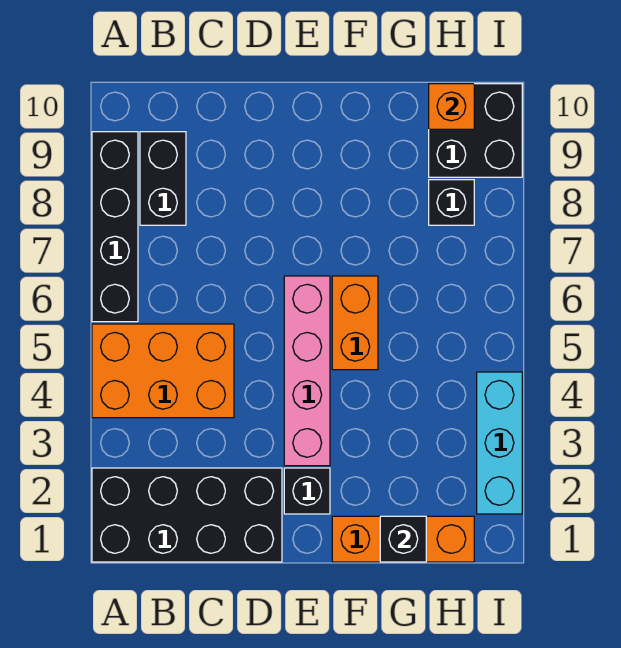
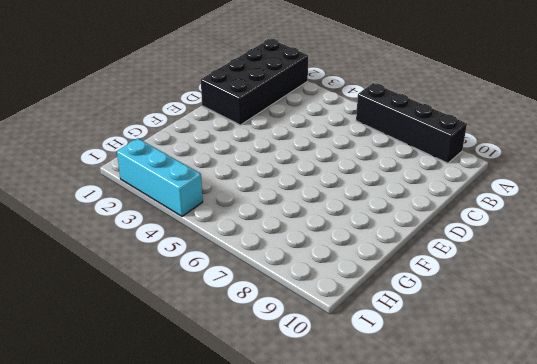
none -> orange 2x3 brick [92,324,234,418]
none -> black 1x2 brick [140,132,186,225]
none -> black 1x1 brick [284,468,330,514]

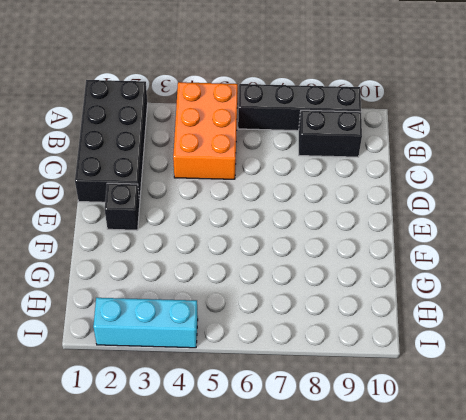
none -> pink 1x4 brick [284,276,330,466]
none -> orange 1x3 brick [332,516,474,562]
none -> orange 1x2 brick [332,276,378,370]

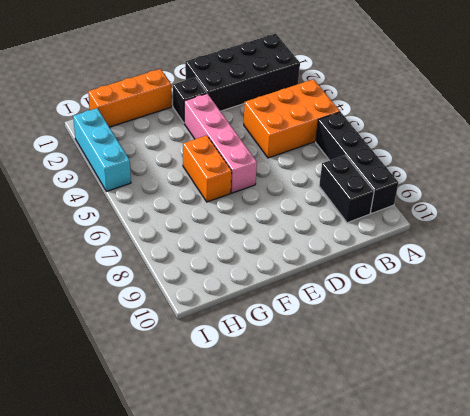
none -> black 1x1 brick [429,180,474,225]
none -> black 2x2 brick [429,84,522,177]
none -> black 1x1 brick [380,516,426,562]

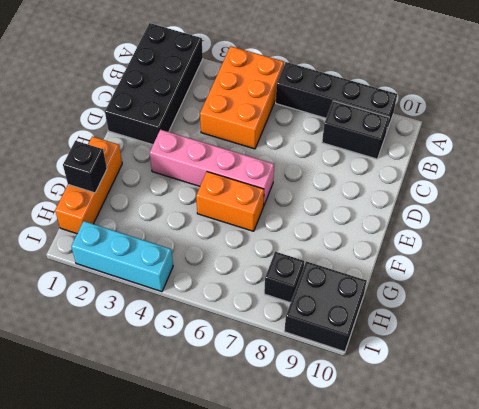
none -> black 1x1 brick [284,468,330,514]
none -> orange 1x1 brick [429,84,474,129]

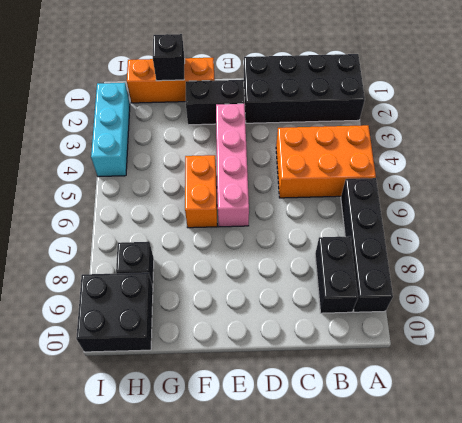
black 1x2 brick [186,80,245,125] -> black 1x1 brick [284,468,330,514]
none -> orange 1x1 brick [429,84,474,129]

